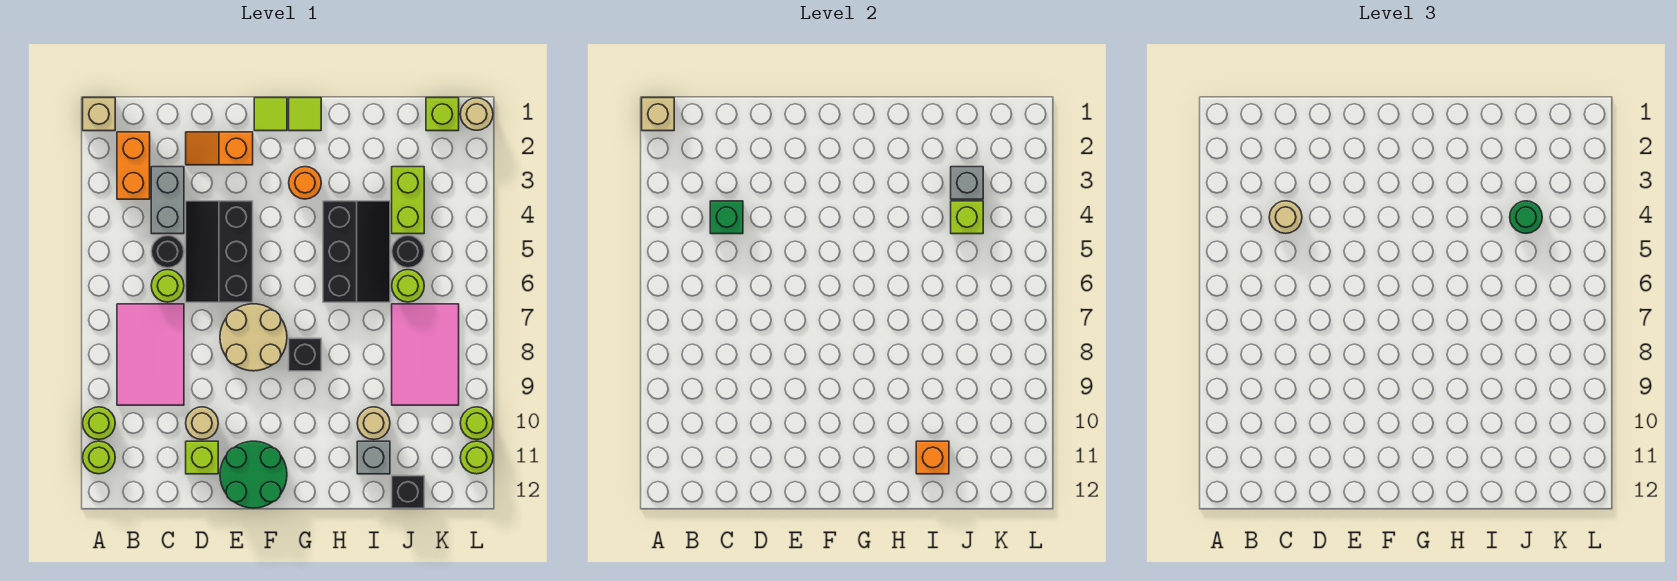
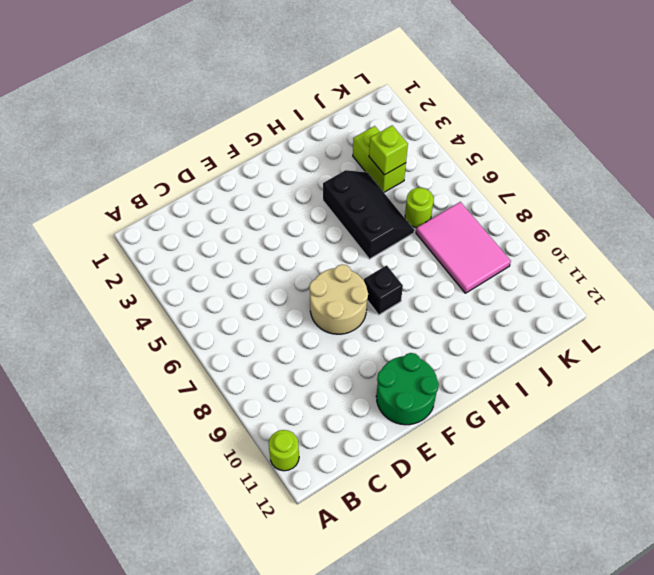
none -> tan 1x1 brick [83,98,115,131]
none -> lime 1x1 round brick [83,407,115,439]
none -> orange 1x2 brick [117,132,150,199]
none -> pink 2x3 tile [117,304,184,405]

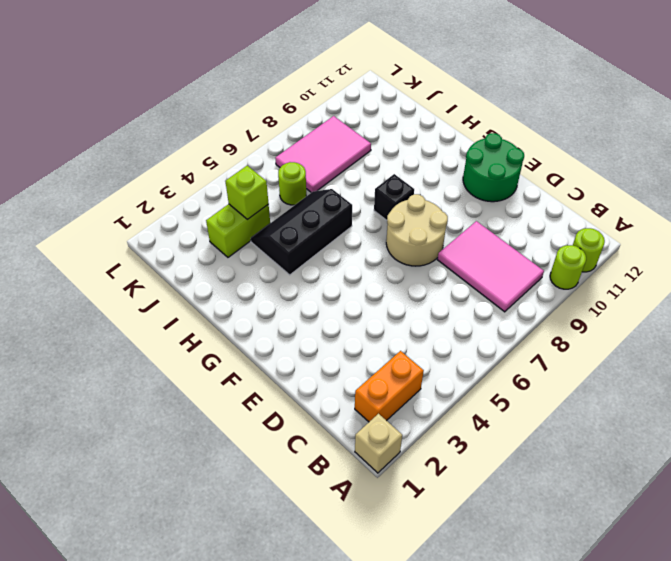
pink 2x3 tile [437,221,544,312] -> pink 2x3 tile turned to [117,304,184,405]
none -> grey 1x2 brick [151,167,184,234]
none -> black 1x1 round brick [151,235,184,268]
none -> lime 1x1 round brick [151,270,184,302]
none -> orange 1x2 slope [186,132,253,165]

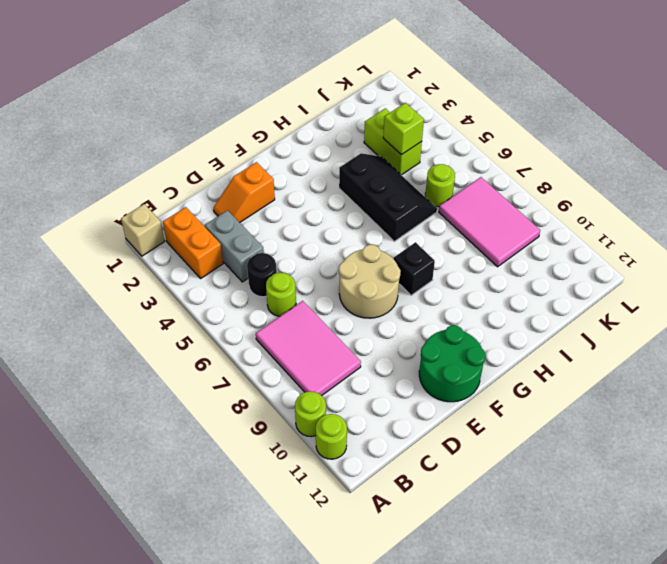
none -> black 2x3 slope [186,201,253,302]
none -> tan 1x1 round brick [186,407,218,439]
none -> lime 1x1 brick [186,441,218,474]
none -> lime 1x1 tile [254,98,287,131]

